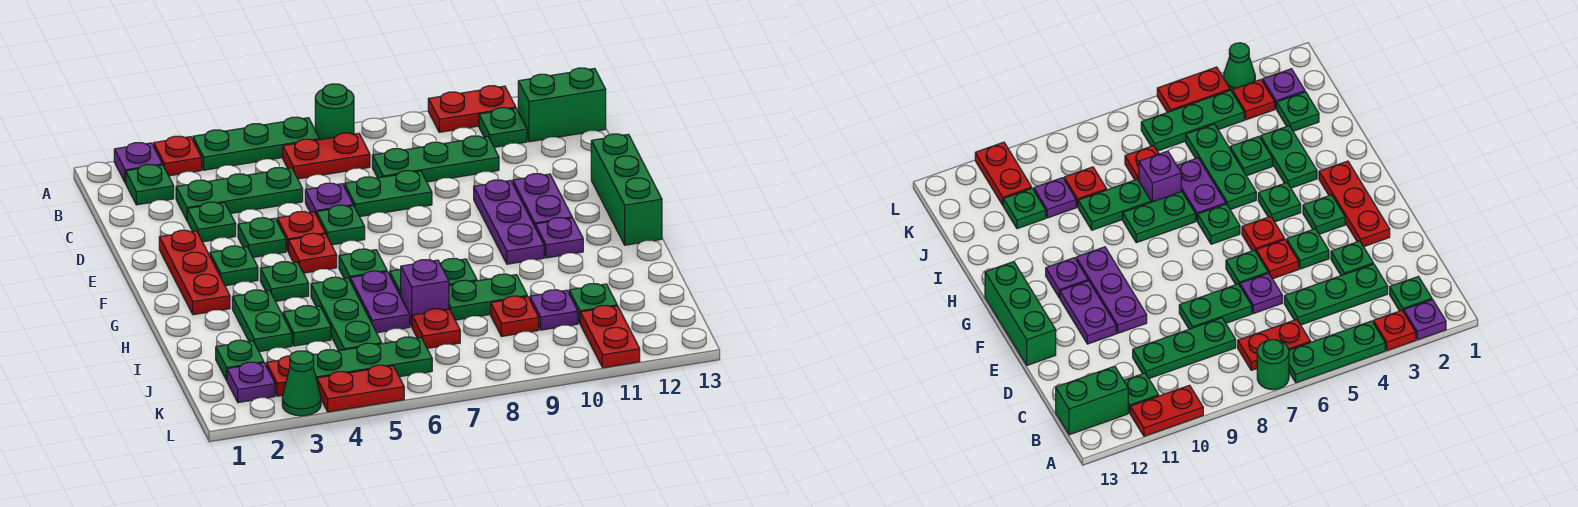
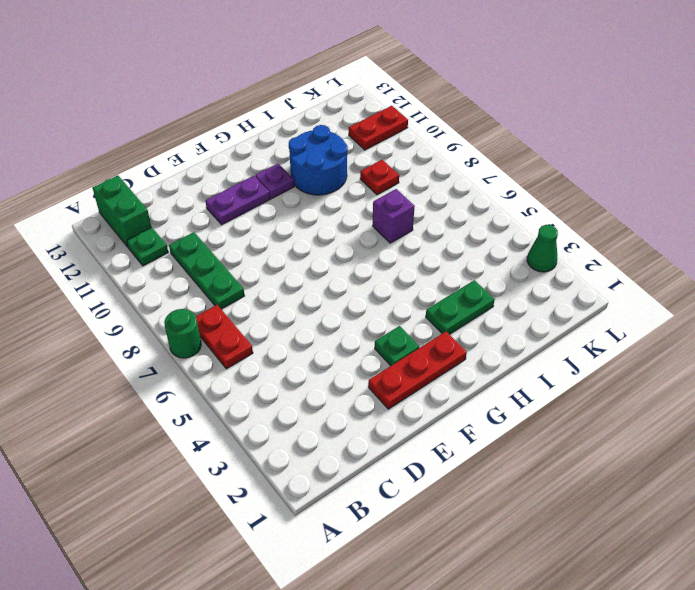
blue 2x2 round brick [289,125,348,195] -> none
none -> purple 1x1 plate [114,143,162,183]
none -> red 1x1 plate [154,136,202,176]
none -> green 1x3 plate [193,117,319,170]
none -> red 1x2 plate [428,86,516,132]

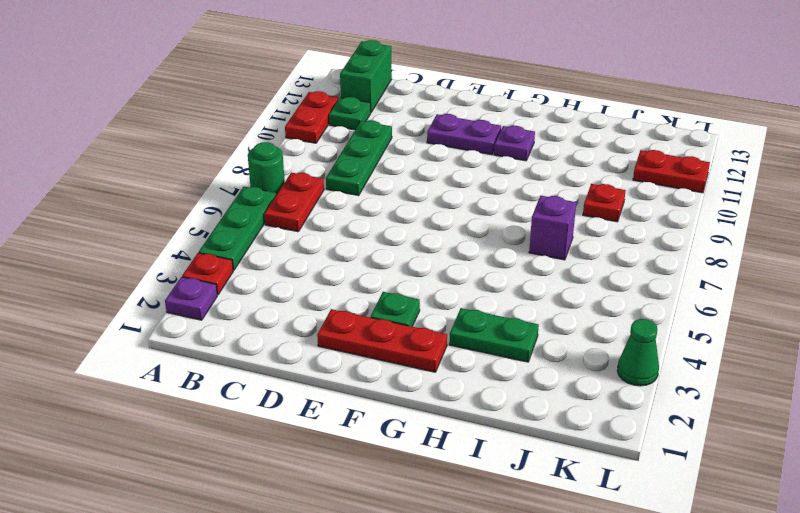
none -> green 1x1 plate [126,165,174,205]
none -> green 1x3 plate [176,168,303,220]
none -> green 1x1 plate [187,202,236,242]
none -> purple 1x1 plate [305,183,353,214]

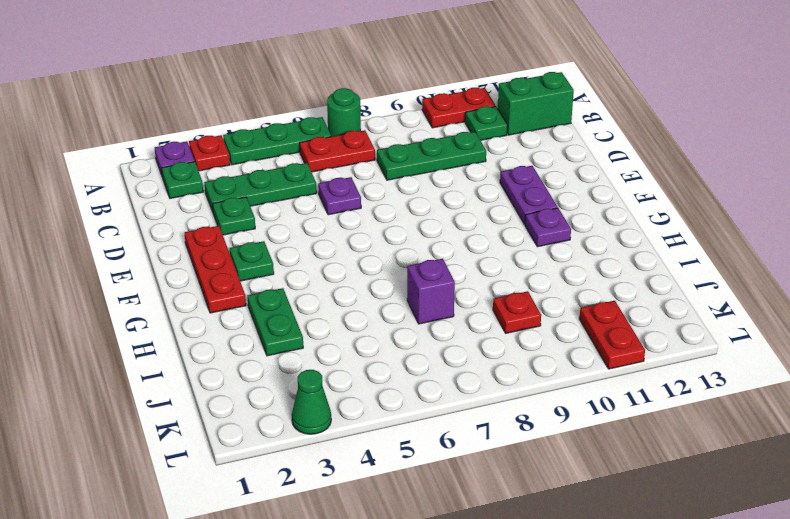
none -> green 1x2 plate [344,171,432,217]
none -> green 1x1 plate [238,218,286,257]
none -> red 1x1 plate [277,212,325,251]
none -> green 1x1 plate [316,205,365,245]

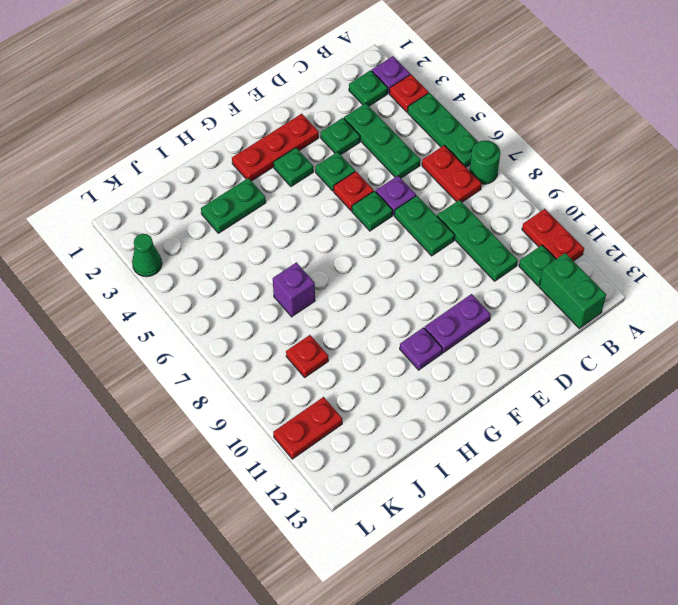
none -> purple 1x3 plate [474,180,544,264]
none -> green 1x3 brick [591,134,662,245]
none -> red 1x1 plate [288,233,337,273]
none -> green 1x1 plate [260,262,309,301]

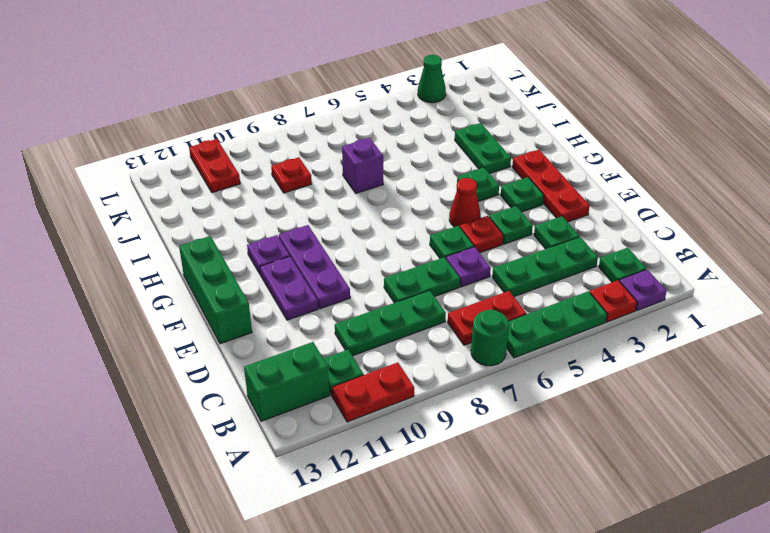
red 1x1 cone [449,178,481,227] -> red 1x1 plate [288,233,337,273]
none -> green 1x1 plate [339,249,387,280]
none -> green 1x3 plate [311,277,382,351]
none -> purple 1x2 plate [350,271,410,333]
none -> green 1x2 plate [390,258,477,296]

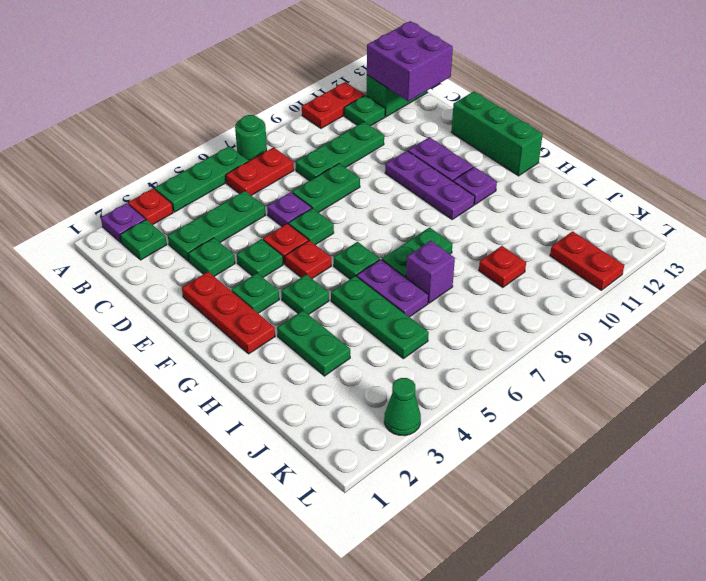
purple 2x2 brick [367,21,453,101] -> none
none -> green 1x1 plate [283,306,331,346]
none -> green 1x2 plate [449,274,527,320]
none -> green 1x1 plate [216,340,264,380]
none -> red 1x1 plate [412,309,460,348]

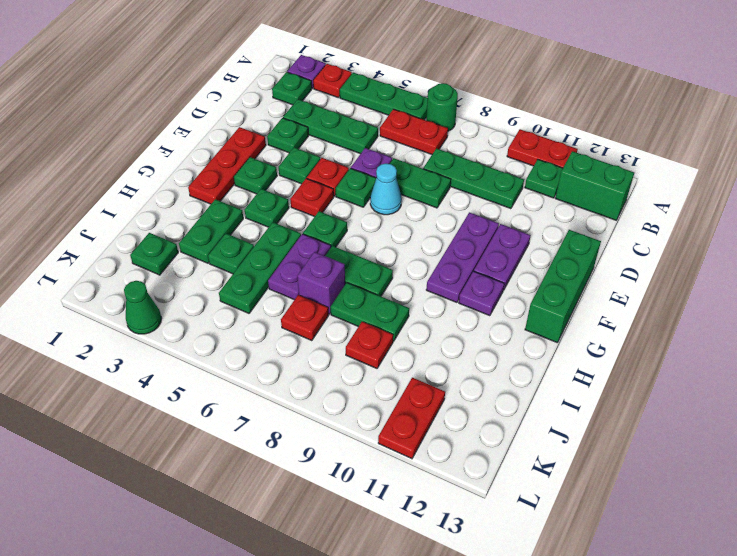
cyan 1x1 cone [370,164,402,215] -> none
none -> purple 1x1 plate [530,290,578,330]
none -> green 1x1 plate [569,284,617,323]
none -> purple 1x1 plate [227,362,275,403]
none -> red 1x1 plate [266,356,290,396]

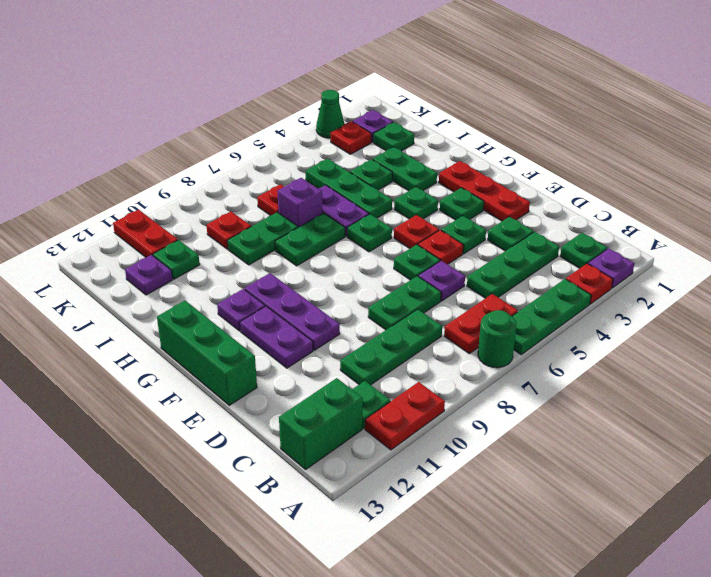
purple 1x1 plate [125,255,172,295] -> purple 1x1 plate moved to [530,290,578,330]
none -> green 1x3 plate [313,337,432,380]
none -> red 1x2 plate [317,365,404,412]

